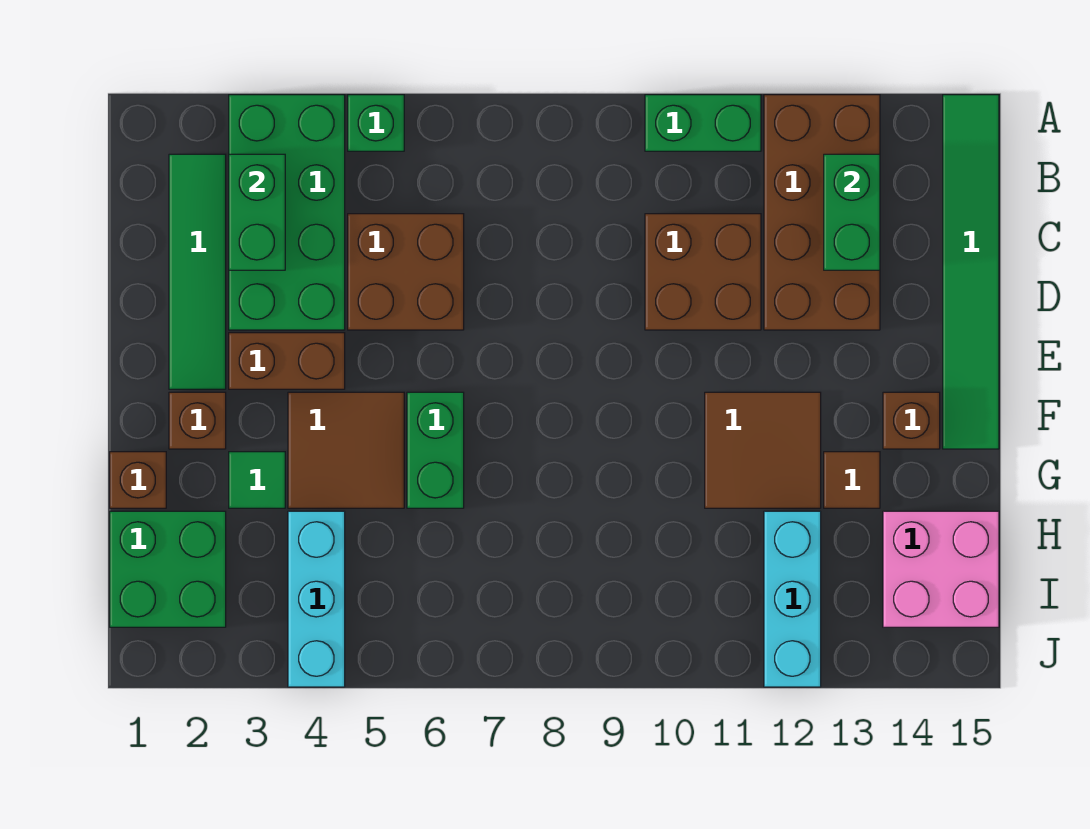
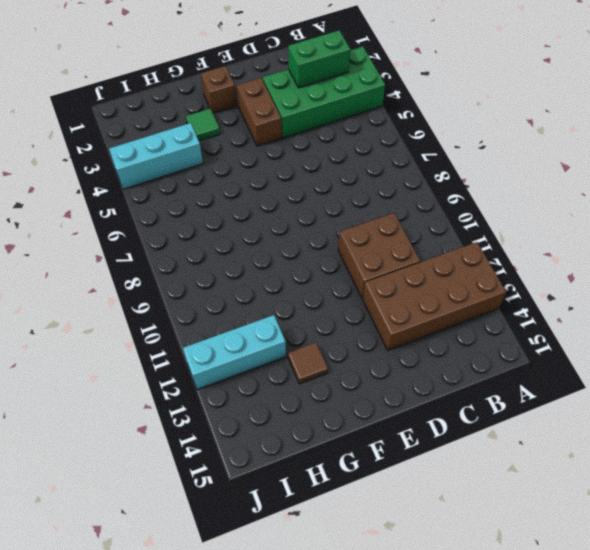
none -> green 1x1 brick [348,95,404,151]
none -> green 1x2 brick [645,95,761,151]
none -> green 1x6 tile [943,95,999,449]

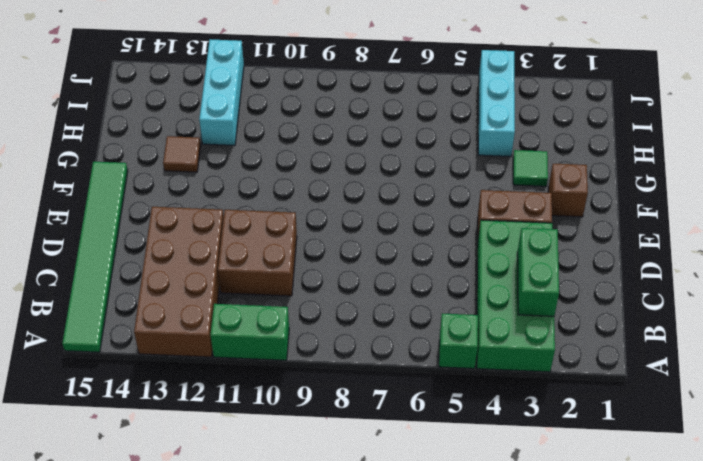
none -> green 1x4 tile [169,154,226,389]
none -> brown 2x2 brick [348,214,464,330]
none -> brown 2x2 tile [288,392,404,508]

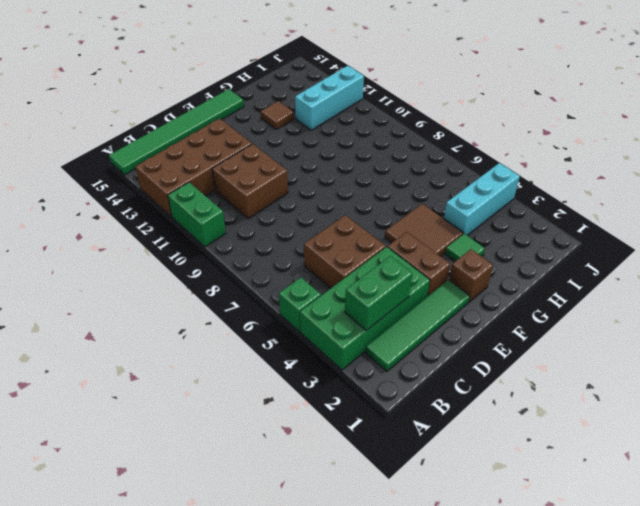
none -> green 1x2 brick [407,392,464,508]
none -> brown 2x2 tile [705,392,821,508]
none -> brown 1x1 brick [883,392,940,449]

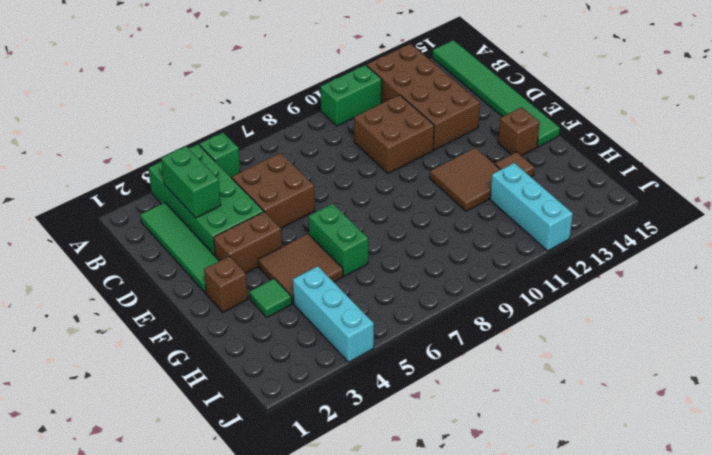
none -> brown 1x1 brick [110,452,166,508]
none -> green 2x2 brick [110,511,226,627]
none -> pink 2x2 brick [883,511,999,627]

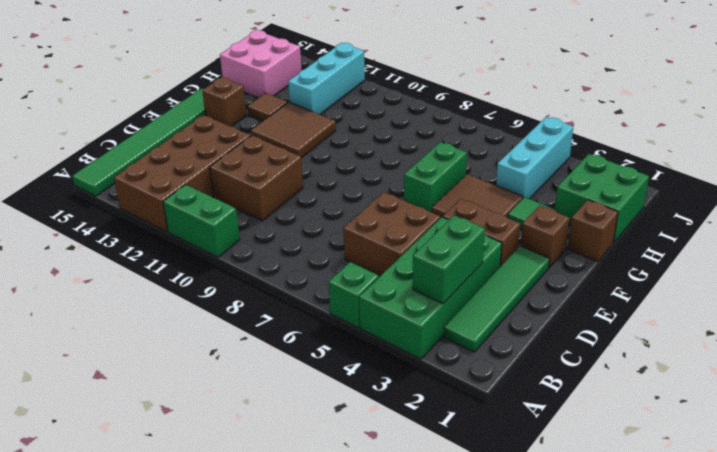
none -> green 1x2 brick [824,154,880,270]

